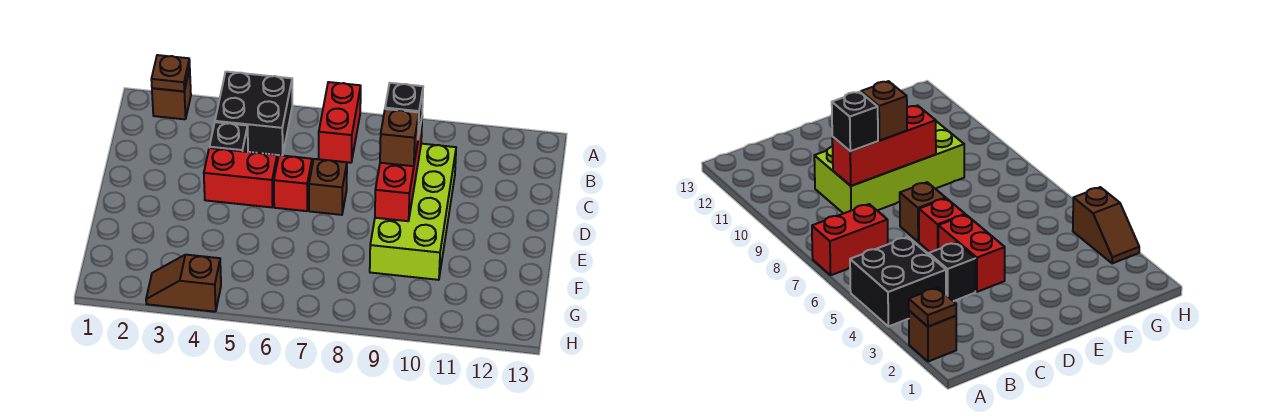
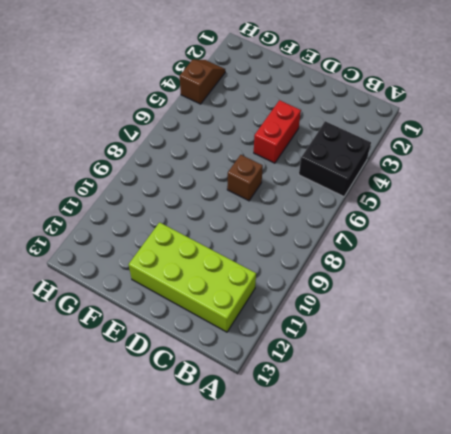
lime 2x4 brick [129,222,256,332] -> lime 2x4 brick moved to [370,144,456,280]
none -> brown 1x1 brick [152,69,191,119]
none -> red 1x2 brick [319,82,361,163]
none -> black 1x1 brick [209,122,248,152]

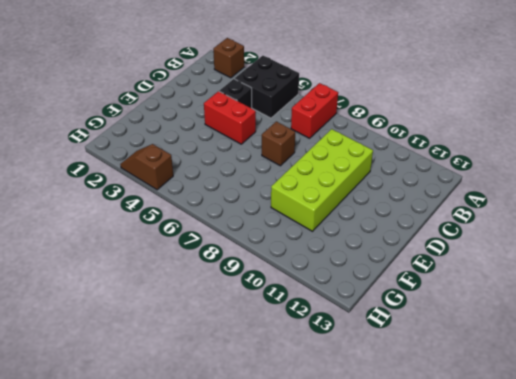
none -> red 1x1 brick [274,155,312,211]
none -> brown 1x1 plate [151,55,190,91]
none -> red 1x3 brick [375,120,422,221]

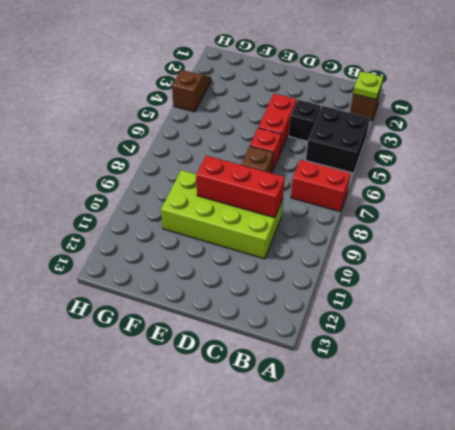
lime 1x1 plate [353,71,383,100] -> brown 1x1 plate [151,55,190,91]
none -> black 1x1 brick [385,83,423,138]
none -> brown 1x1 brick [380,109,419,166]

